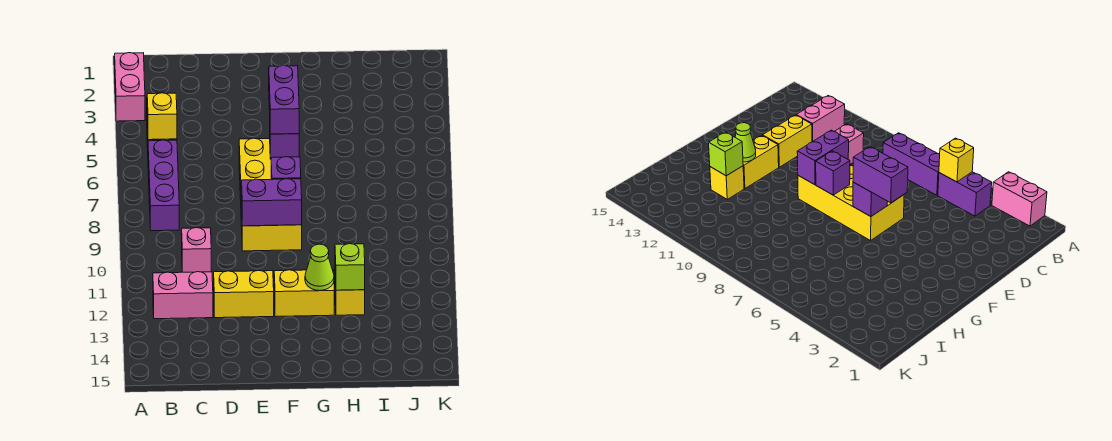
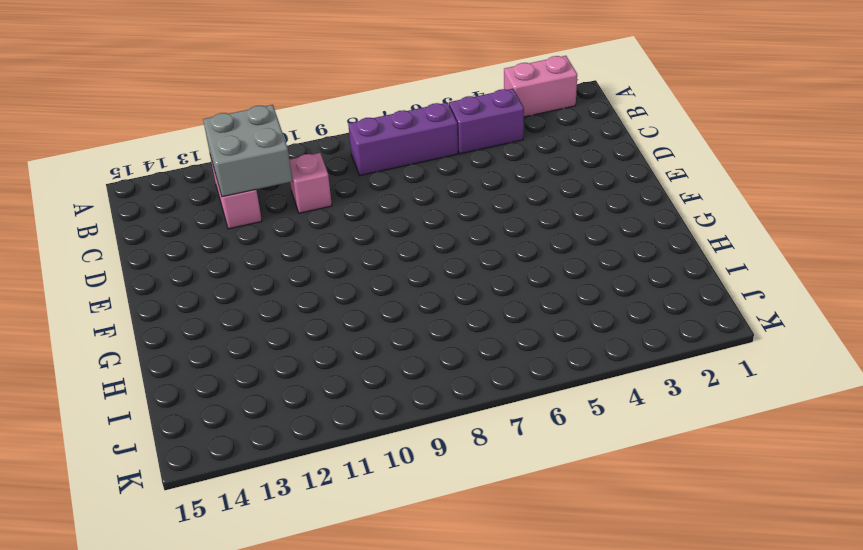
grey 2x2 brick [203,105,292,197] -> none
none -> yellow 1x2 brick [214,270,274,318]
none -> yellow 2x4 brick [239,138,302,251]
none -> yellow 1x2 brick [274,270,334,317]

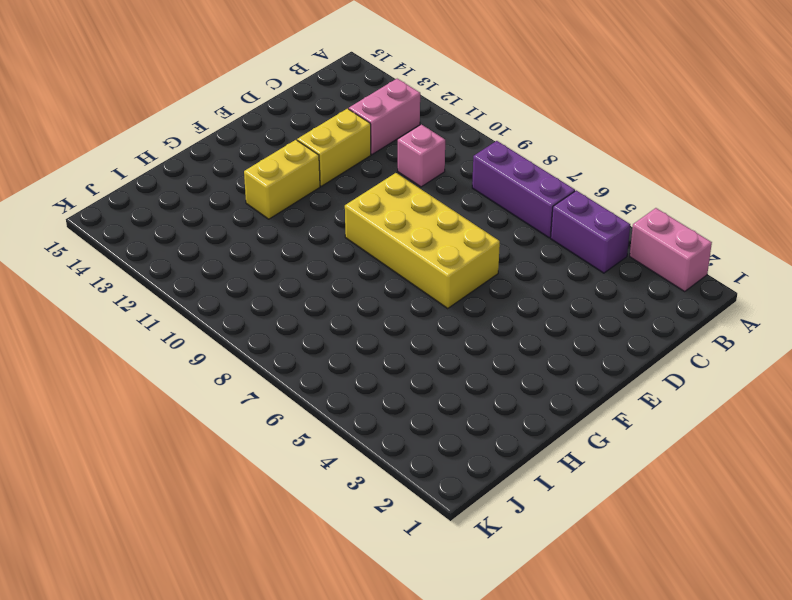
none -> yellow 1x1 brick [335,280,365,315]
none -> yellow 1x1 brick [147,93,177,140]
none -> purple 1x2 brick [242,179,302,226]

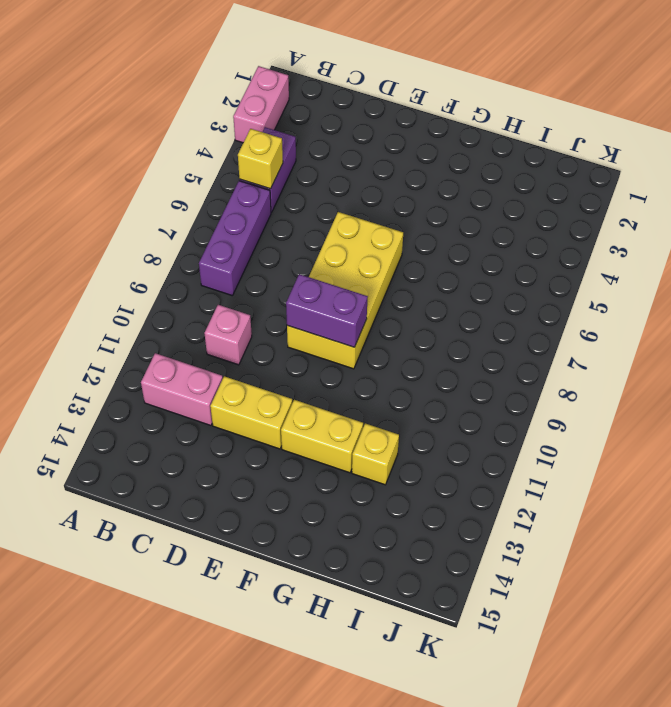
none -> purple 1x1 brick [270,134,299,159]
none -> purple 1x1 brick [271,157,301,180]
none -> lime 1x1 cone [305,244,334,291]

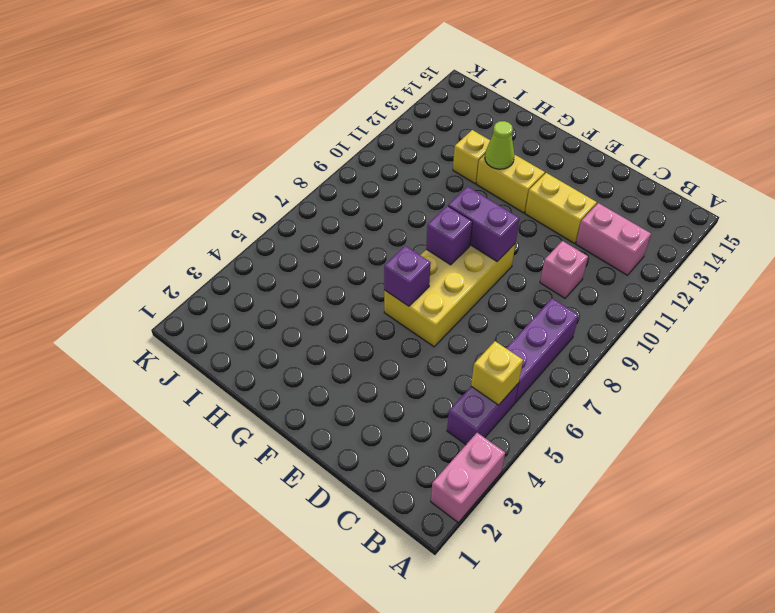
none -> lime 1x1 brick [335,244,365,290]
none -> purple 1x2 brick [269,66,299,134]

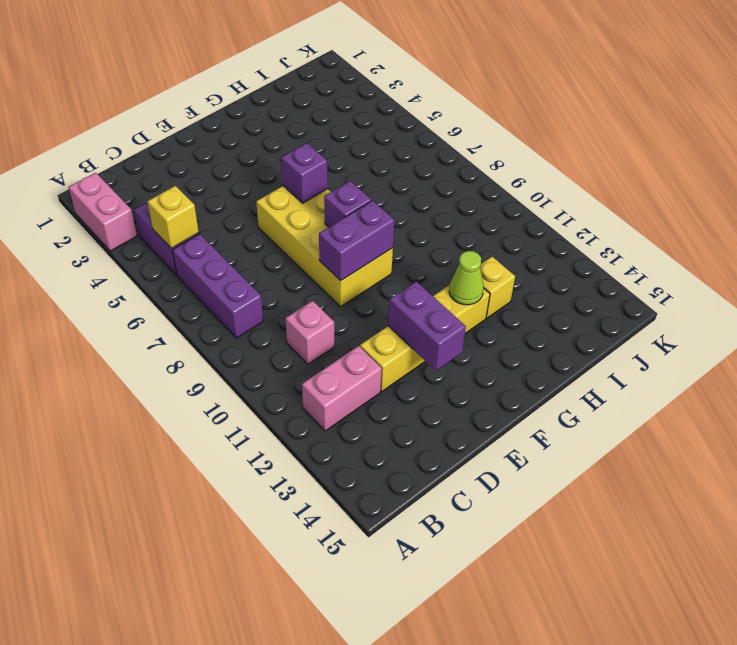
purple 1x2 brick [388,281,466,371] -> purple 1x2 brick moved to [269,66,299,134]
none -> lime 1x1 brick [335,244,365,290]

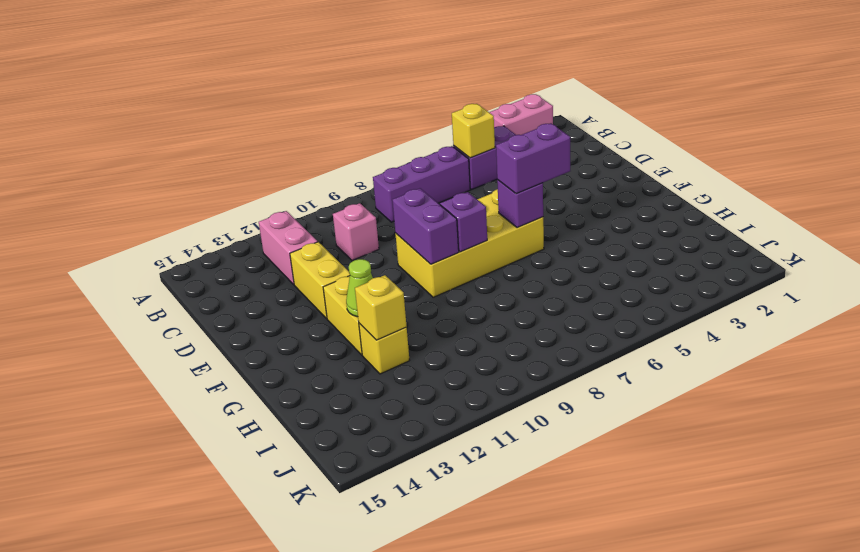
yellow 1x1 brick [355,275,407,340] -> lime 1x1 brick [335,244,365,290]

